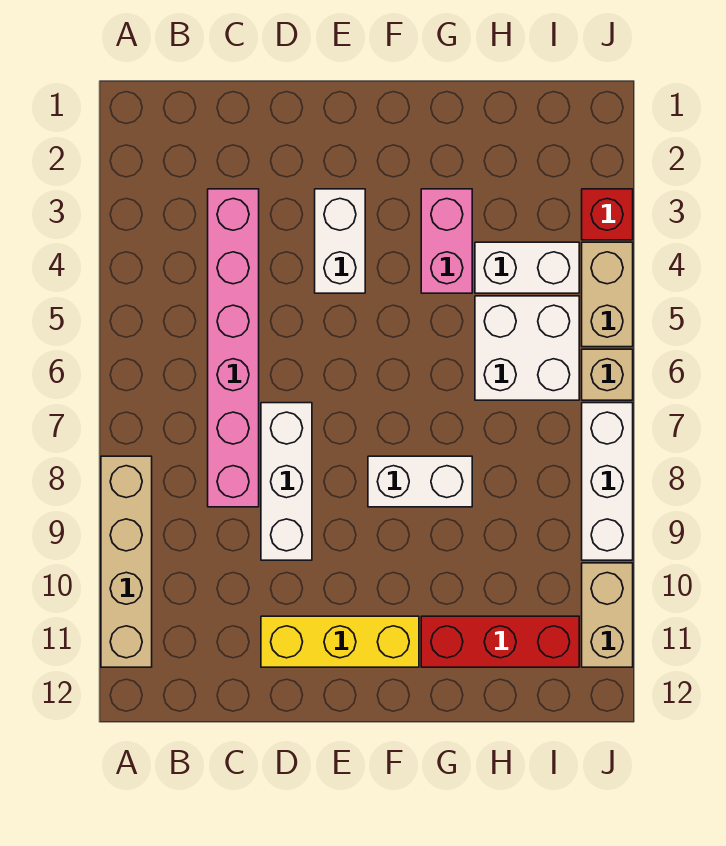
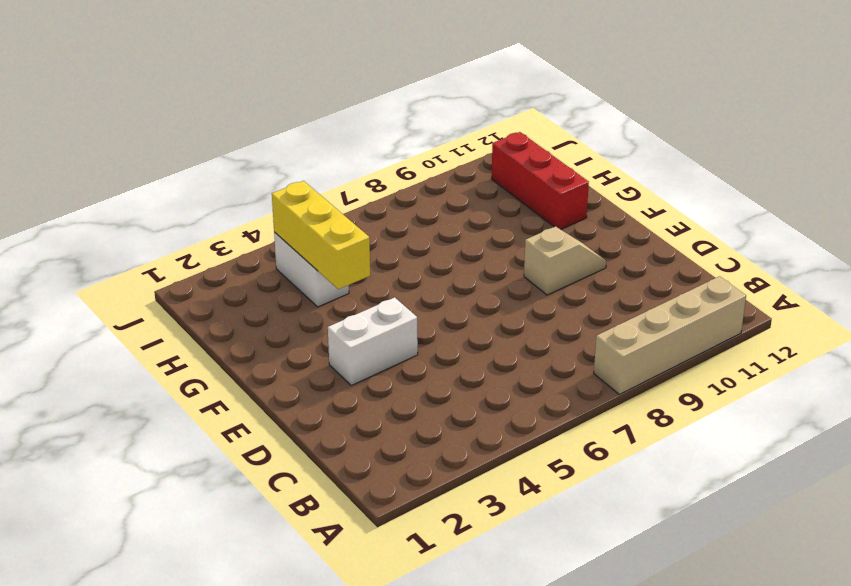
tan 1x2 slope [524,226,606,295] -> none
yellow 1x3 brick [272,181,370,289] -> yellow 1x3 brick moved to [261,616,419,667]
none -> pink 1x6 brick [208,189,259,507]
none -> white 1x3 brick [261,403,312,560]
none -> white 1x2 brick [368,456,472,507]

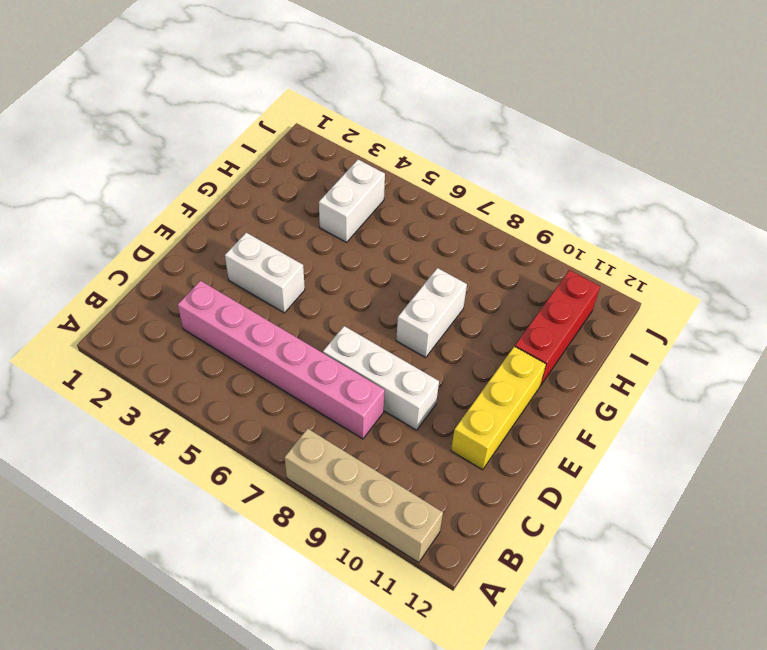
none -> pink 1x2 brick [421,189,472,293]
none -> white 2x2 brick [475,296,579,400]
none -> red 1x1 brick [582,189,633,240]

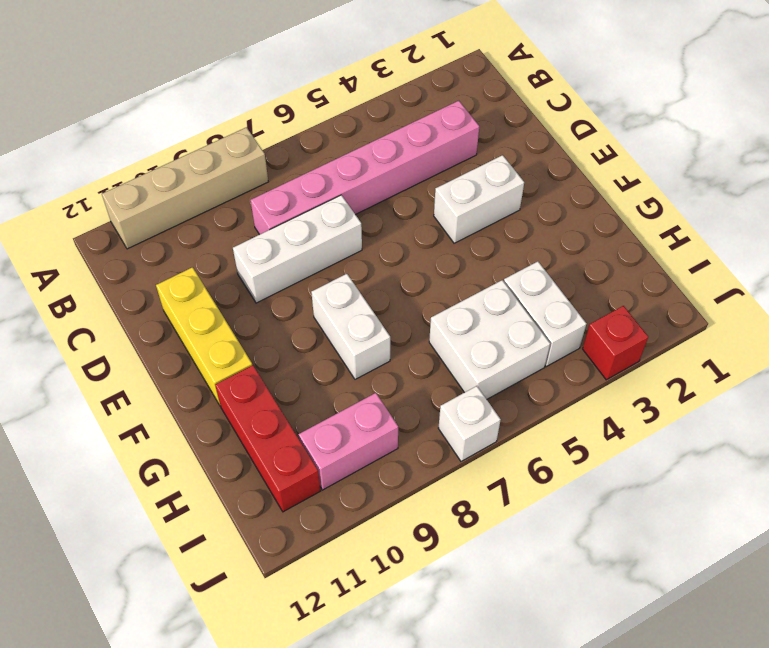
pink 1x2 brick [299,393,398,490] -> pink 1x2 brick moved to [421,189,472,293]
white 1x1 brick [438,386,501,461] -> white 1x3 brick [582,403,633,560]
none -> tan 1x2 brick [582,242,633,347]
none -> tan 1x1 brick [582,349,633,400]
none -> tan 1x2 brick [582,563,633,667]

